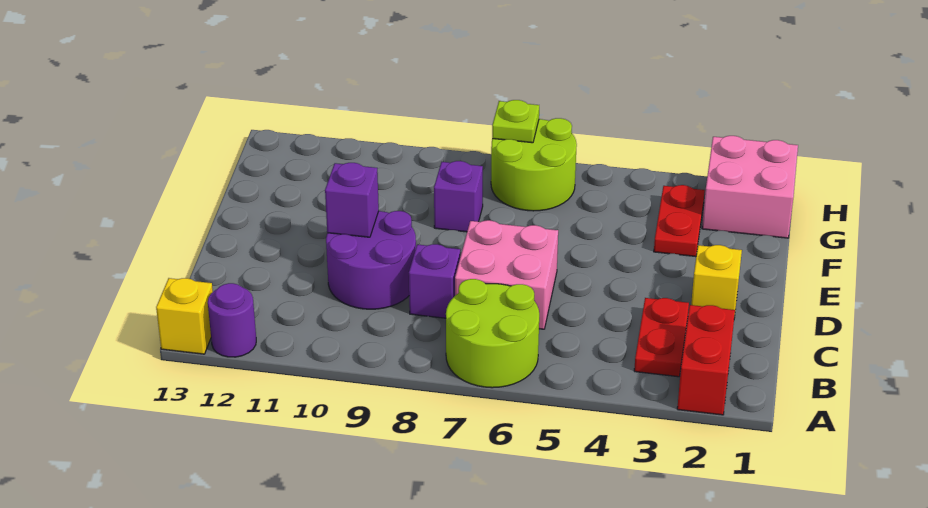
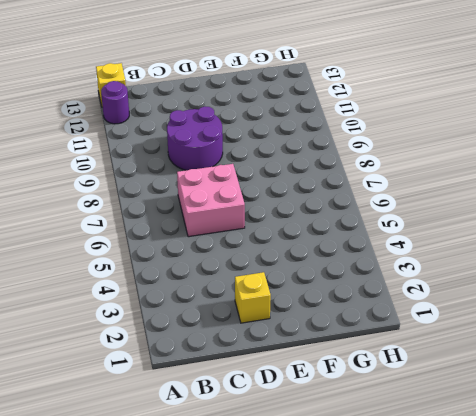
none -> red 1x2 brick [677,305,735,415]
none -> lime 2x2 round brick [446,279,539,388]
none -> red 1x2 plate [634,298,689,377]

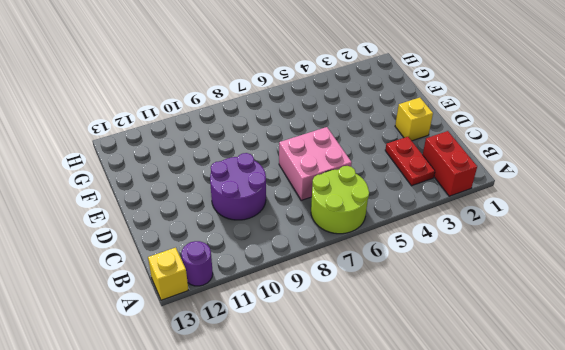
none -> purple 1x1 brick [409,244,460,318]
none -> red 1x2 plate [654,185,705,257]
none -> purple 1x1 brick [434,161,483,232]

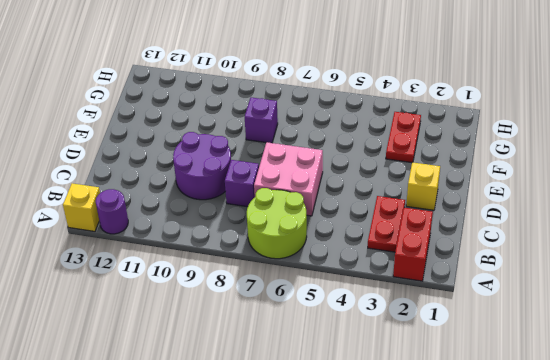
none -> pink 2x2 brick [702,136,798,238]
none -> lime 2x2 round brick [491,118,577,211]
none -> purple 1x1 brick [325,163,379,237]

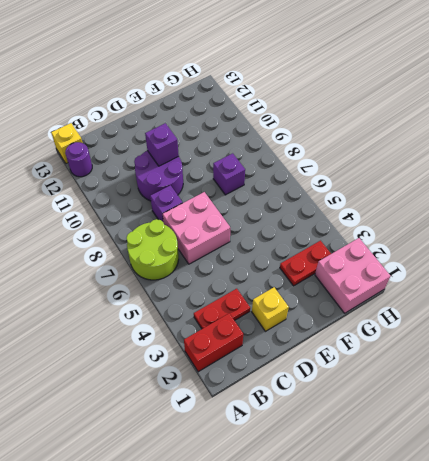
none -> lime 2x2 round brick [491,118,577,211]
none -> lime 1x1 plate [492,100,539,143]

